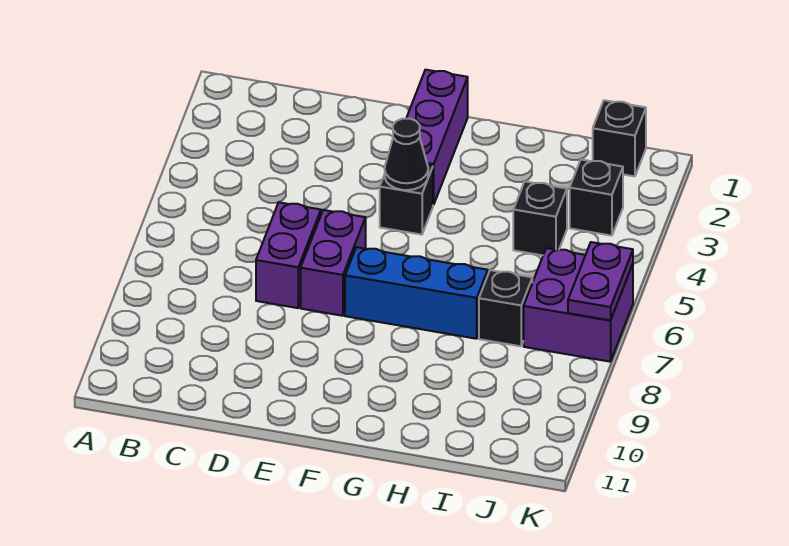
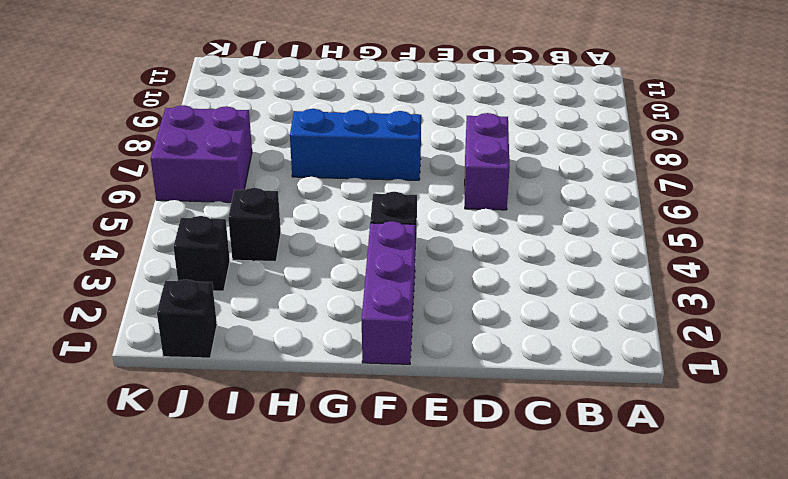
none -> purple 1x2 brick [301,210,366,316]
none -> black 1x1 brick [479,270,532,346]
none -> black 1x1 cone [385,119,428,190]

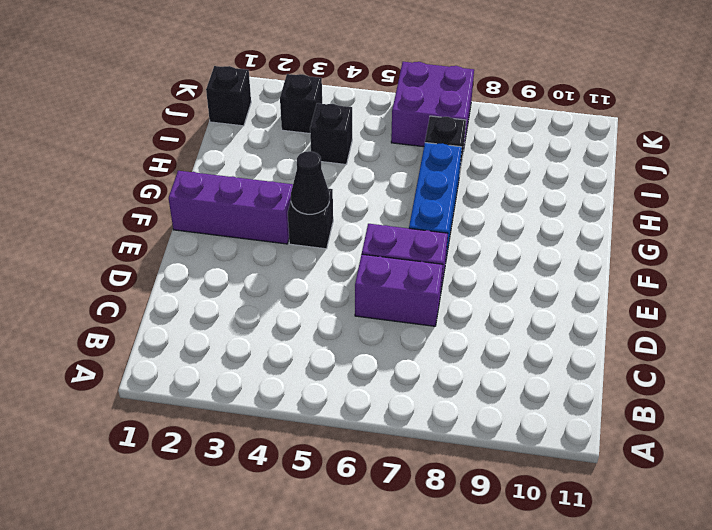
none -> purple 1x2 plate [568,242,633,320]

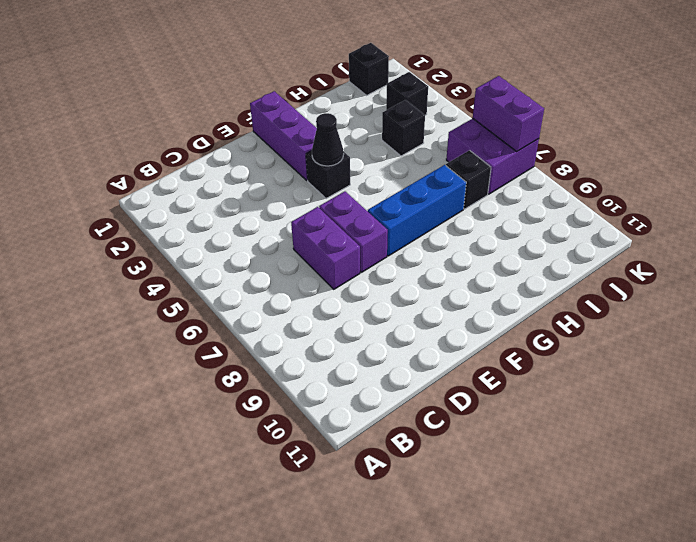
purple 1x2 brick [473,76,544,151] -> purple 1x2 plate [568,242,633,320]

